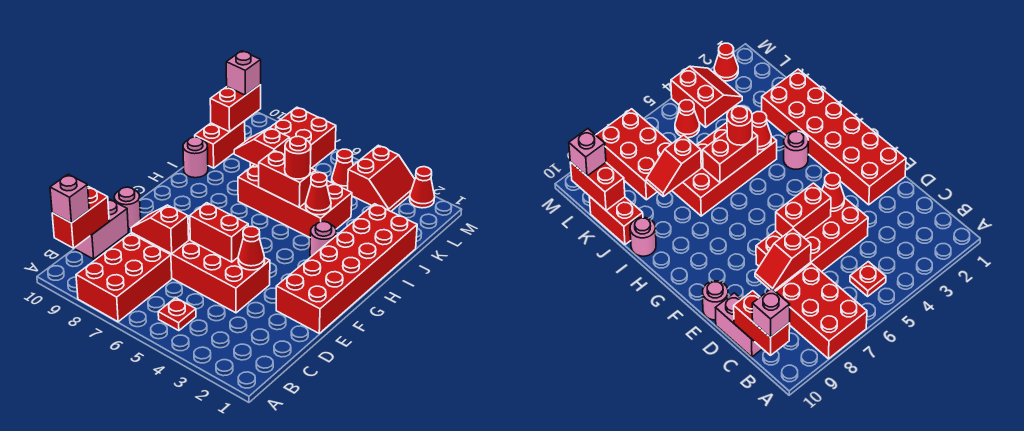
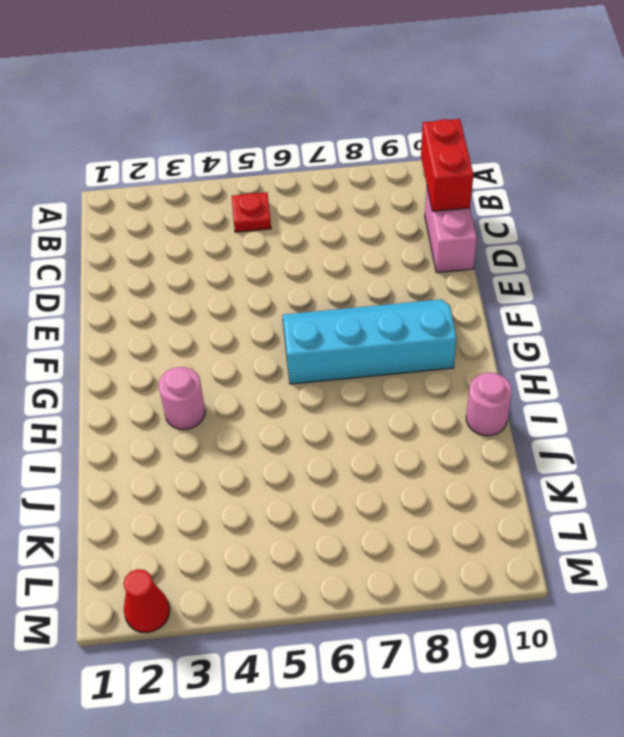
cyan 2x4 slope [283,299,457,384] -> none
none -> red 2x3 brick [76,233,172,322]
none -> red 2x4 brick [152,218,270,313]
none -> red 2x6 brick [276,204,417,333]

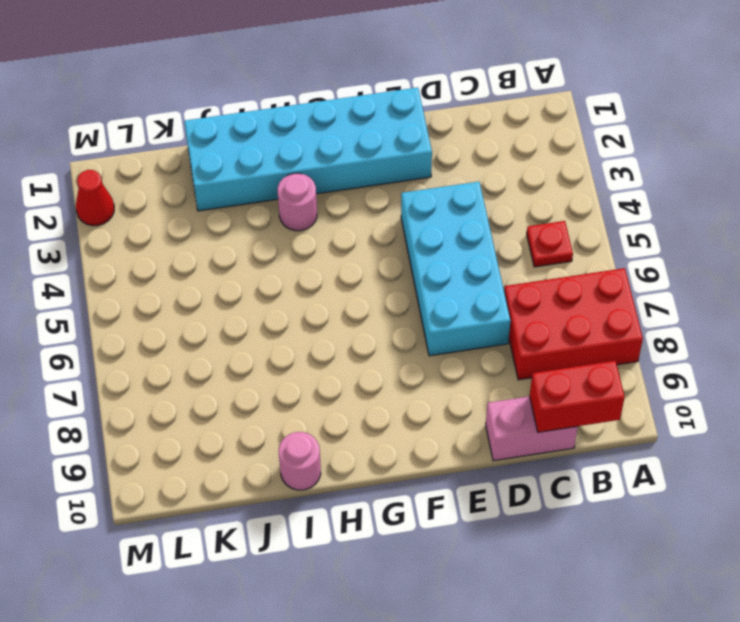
cyan 2x4 brick [401,182,510,356] -> red 2x4 brick [152,218,270,313]
cyan 2x6 brick [184,88,432,211] -> red 2x6 brick [276,204,417,333]
none -> pink 1x1 round brick [114,187,141,229]
none -> red 2x4 brick [238,164,352,237]
none -> red 1x2 brick [195,121,245,168]

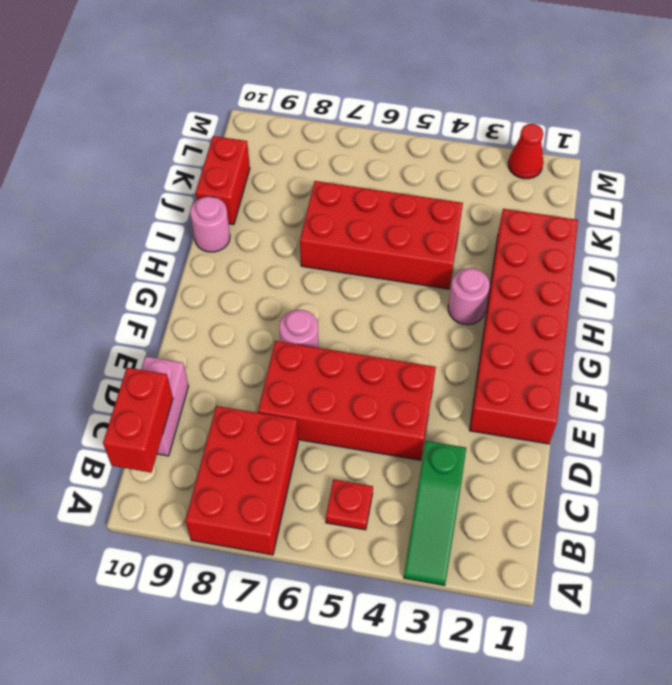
green 1x3 slope [404,441,466,585] -> none
pink 1x1 round brick [279,310,318,348] -> pink 1x1 round brick moved to [114,187,141,229]
none -> red 2x3 brick [250,107,336,168]
none -> red 2x2 slope [348,145,415,211]
none -> red 1x1 cone [332,149,353,190]

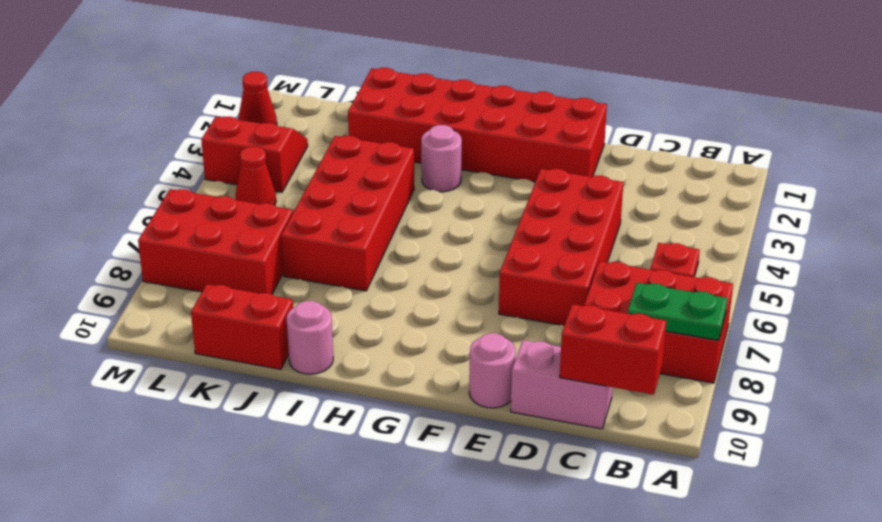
green 1x2 plate [628,283,728,340] -> none
none -> red 1x2 slope [131,205,189,254]
none -> red 1x1 cone [238,226,265,270]
none -> red 1x2 brick [190,203,248,262]

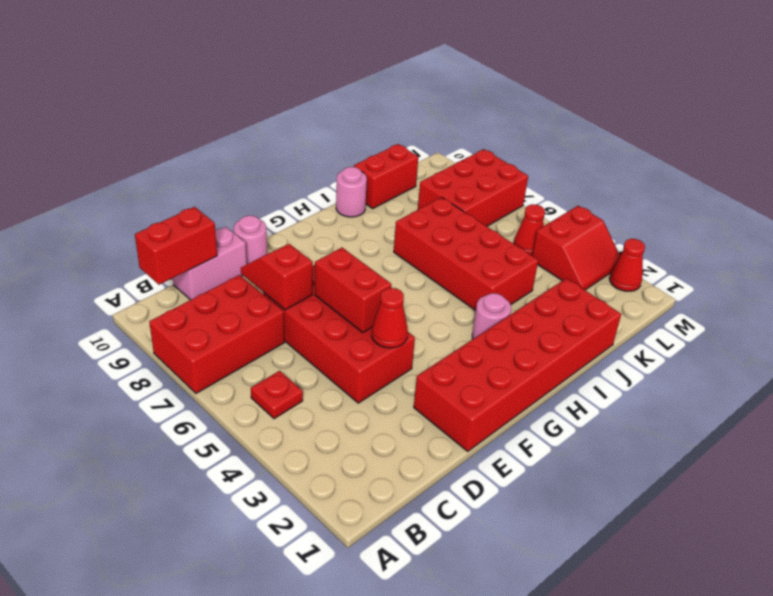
none -> red 1x1 cone [306,172,331,215]
none -> red 1x2 brick [259,150,315,207]
none -> red 1x2 slope [234,128,290,166]

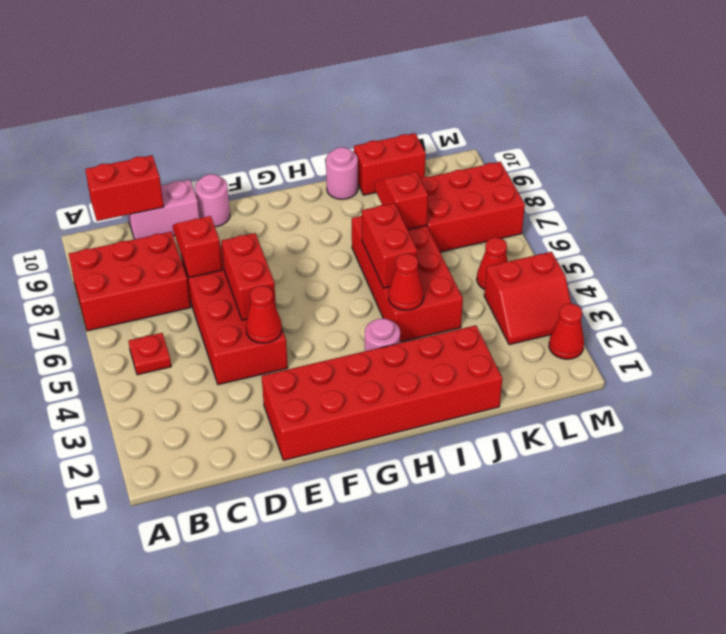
none -> red 1x2 brick [210,85,261,132]
none -> pink 1x1 brick [50,174,89,223]
none -> red 1x1 round brick [285,136,311,179]

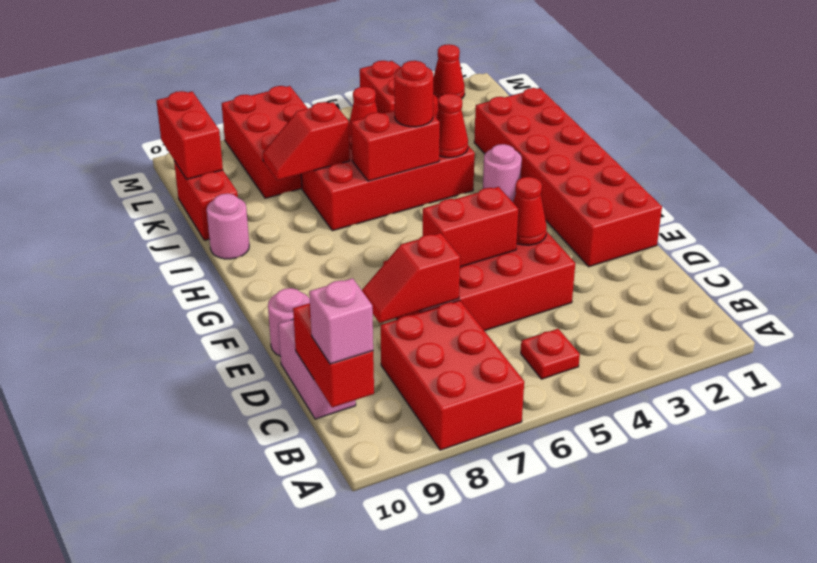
none -> pink 1x1 brick [226,51,261,95]

